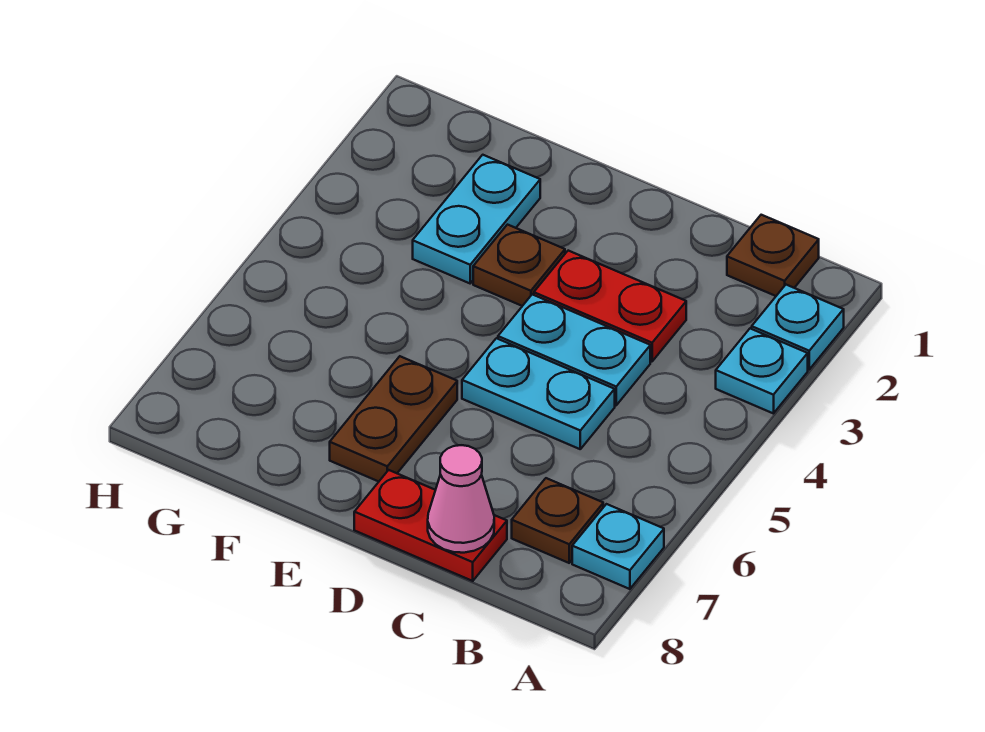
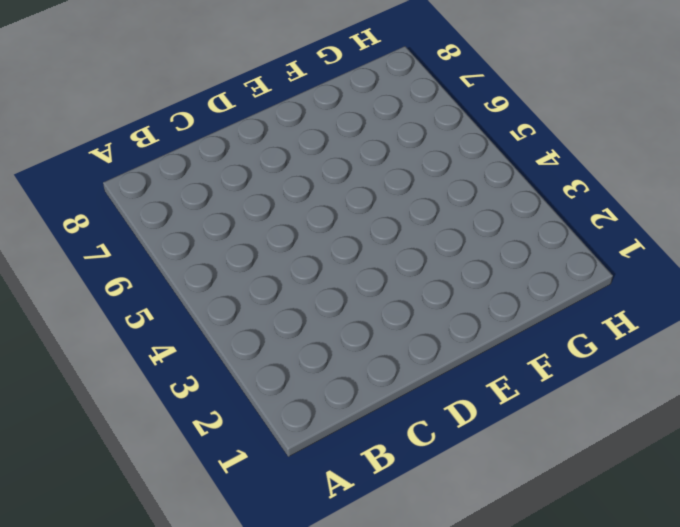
none -> cyan 1x1 plate [752,285,844,369]
none -> cyan 1x1 plate [716,329,808,414]
none -> cyan 1x1 plate [572,504,664,589]

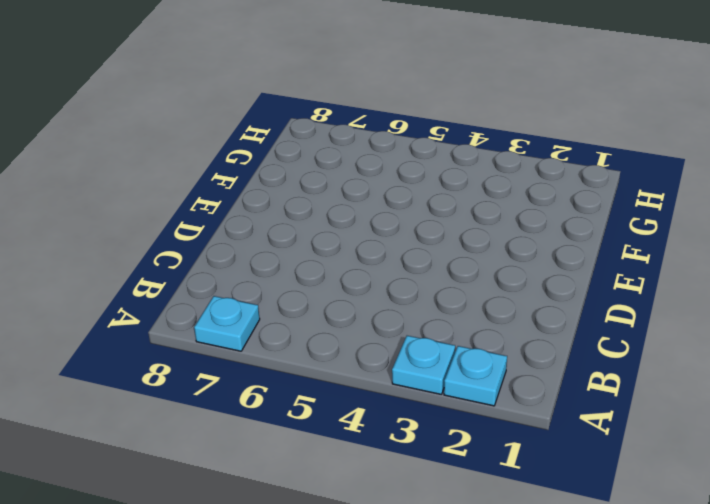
none -> brown 1x1 plate [727,215,819,296]
none -> brown 1x1 plate [512,478,603,563]
none -> red 1x2 plate [534,251,686,361]

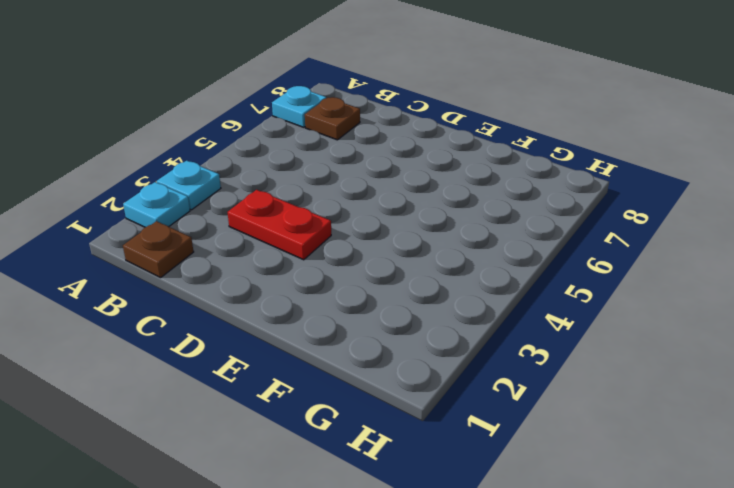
none -> cyan 1x2 plate [498,294,650,405]
none -> cyan 1x2 plate [462,338,615,449]
none -> red 1x2 plate [354,470,507,581]

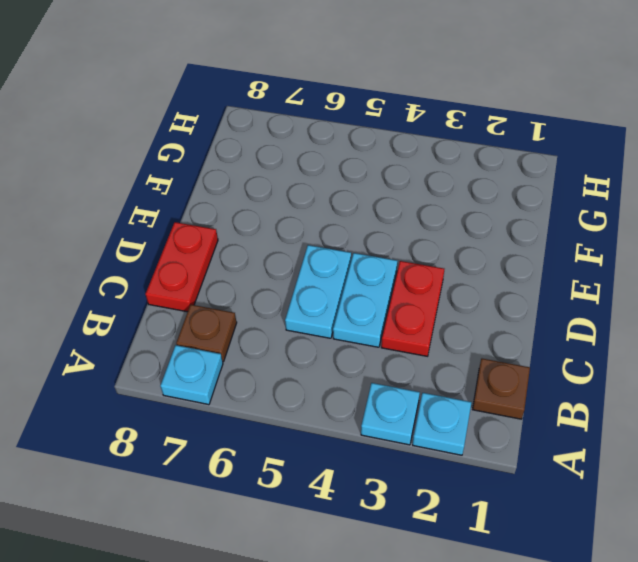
none -> brown 1x1 plate [473,225,565,306]
none -> brown 1x2 plate [330,356,457,482]
none -> cyan 1x2 plate [413,155,540,283]

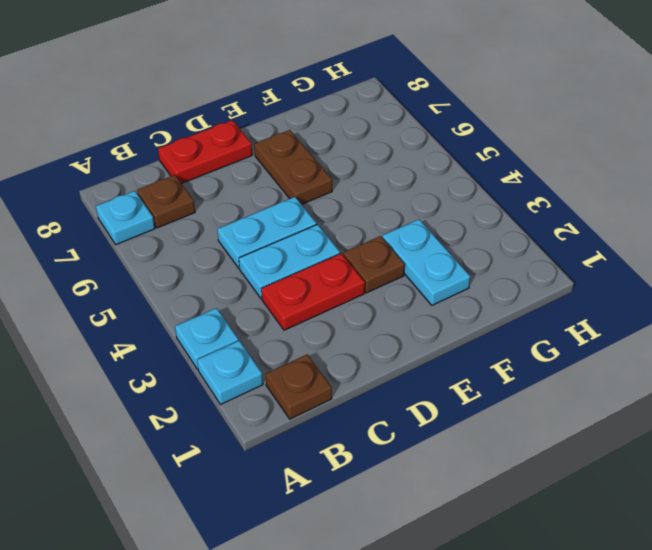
none -> pink 1x1 cone [428,445,494,553]

